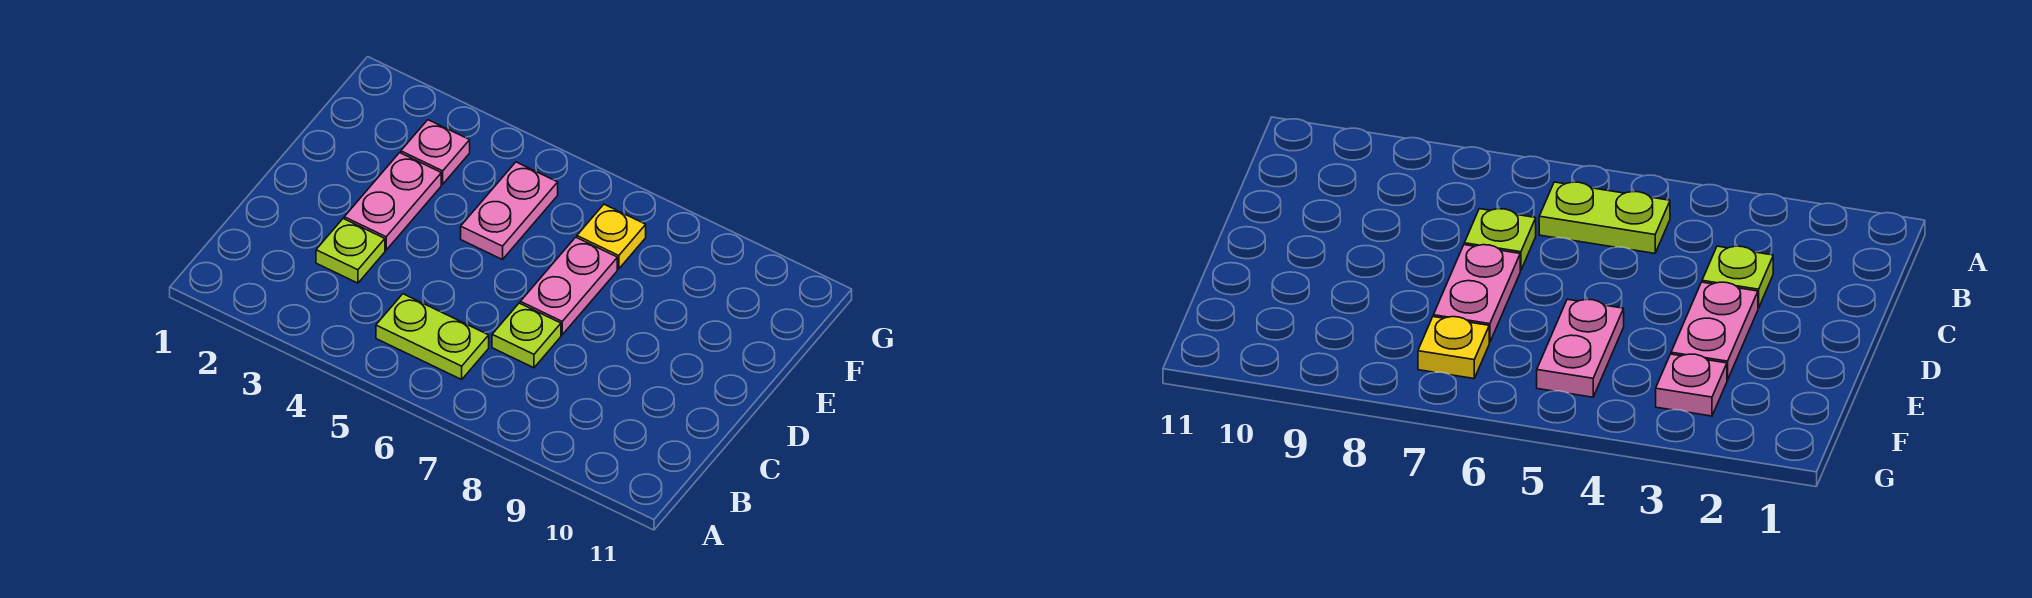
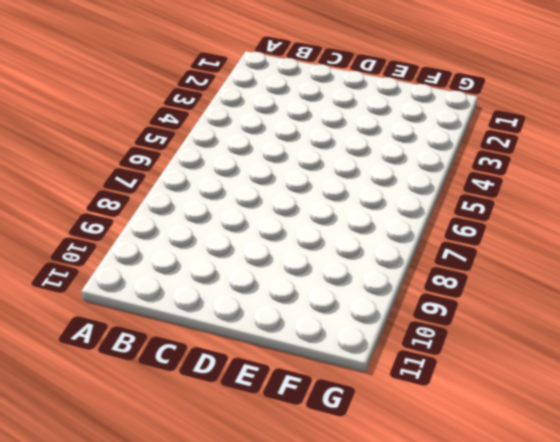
none -> lime 1x2 plate [376,294,489,379]
none -> lime 1x1 plate [316,219,385,283]

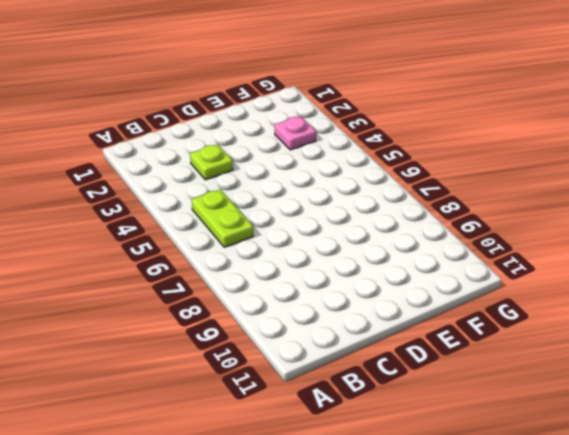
none -> lime 1x1 plate [492,303,561,368]
none -> pink 1x2 plate [344,153,441,250]

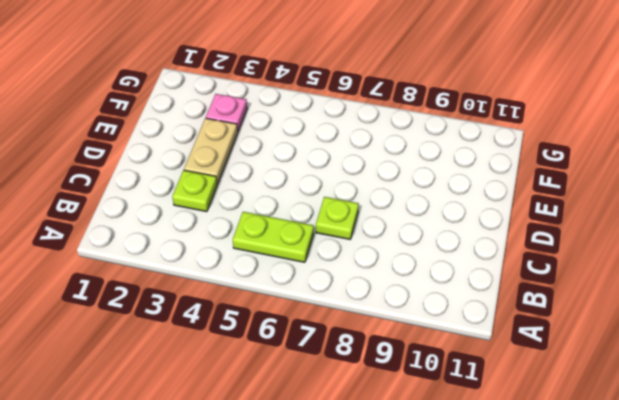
tan 1x2 plate [184,118,238,184] -> pink 1x2 plate [344,153,441,250]
none -> pink 1x2 plate [520,237,617,335]
none -> pink 1x2 plate [461,162,558,260]

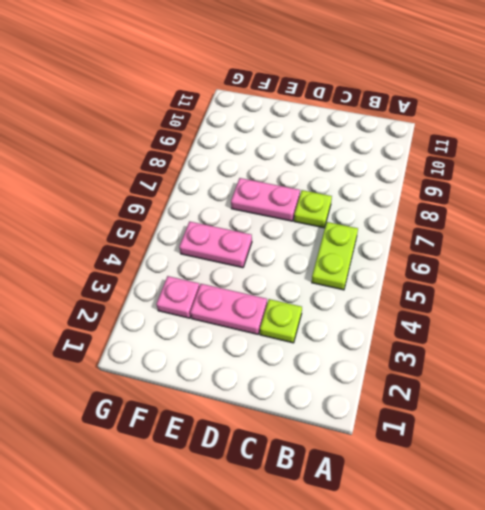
none -> yellow 1x1 plate [577,204,646,269]

